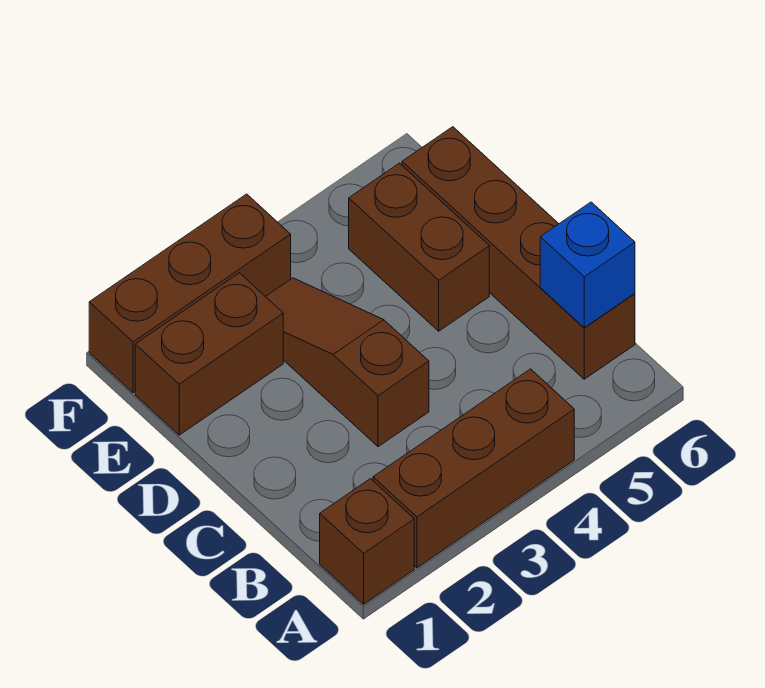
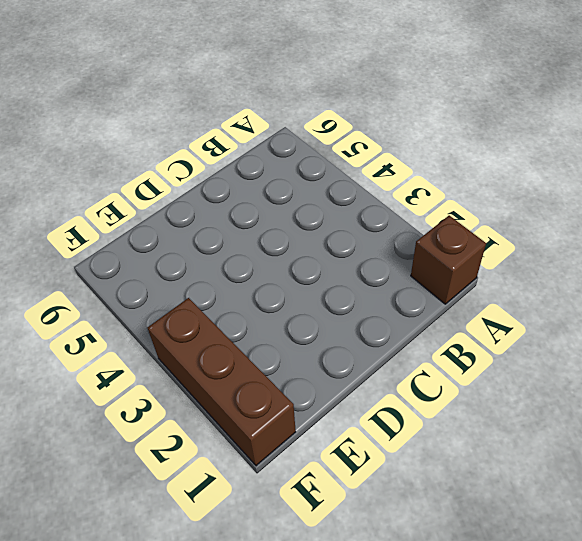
none -> brown 1x3 brick [373,369,574,568]
none -> brown 1x4 brick [402,127,635,379]

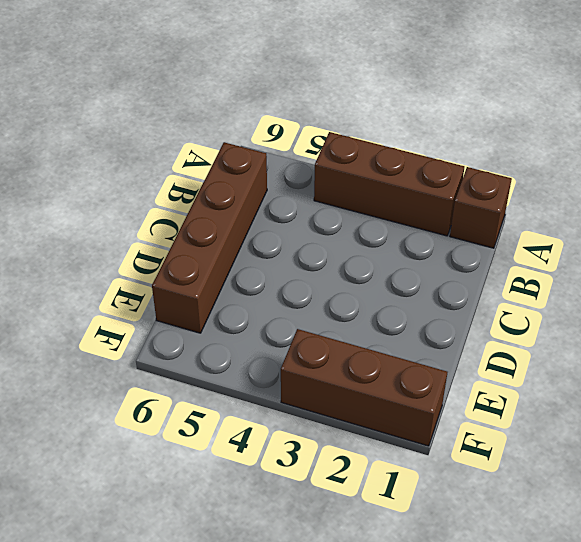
none -> brown 1x3 slope [265,278,429,447]
none -> brown 1x2 brick [349,163,489,331]

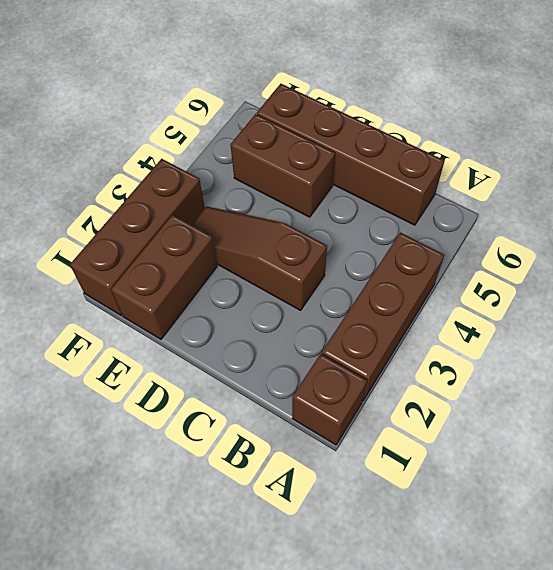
none -> blue 1x1 brick [540,202,635,328]

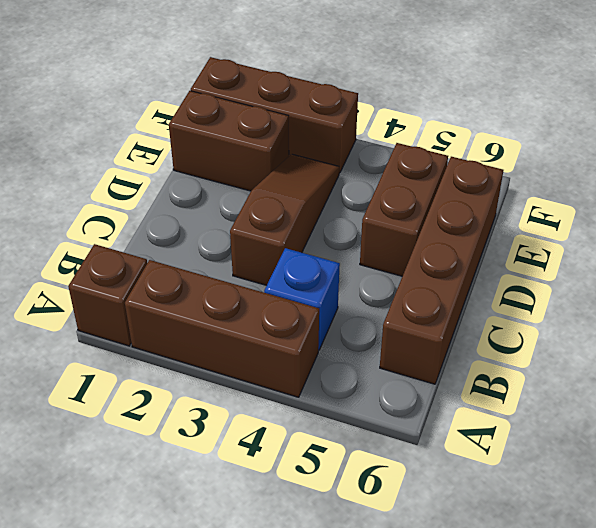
blue 1x1 brick [264,248,340,350] -> blue 1x1 brick moved to [540,202,635,328]

